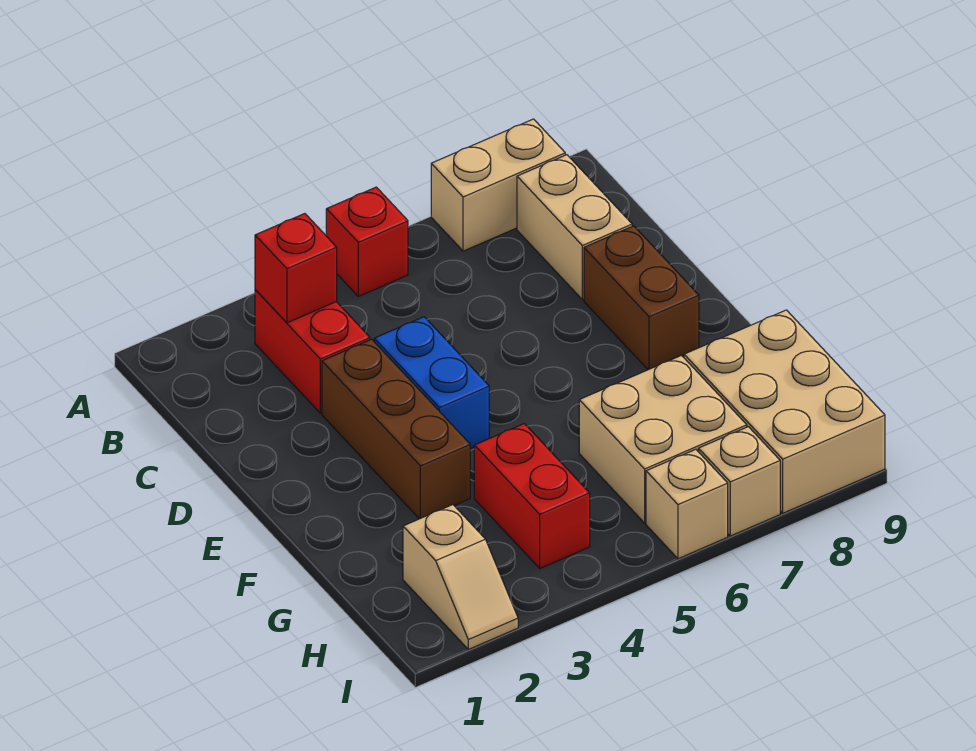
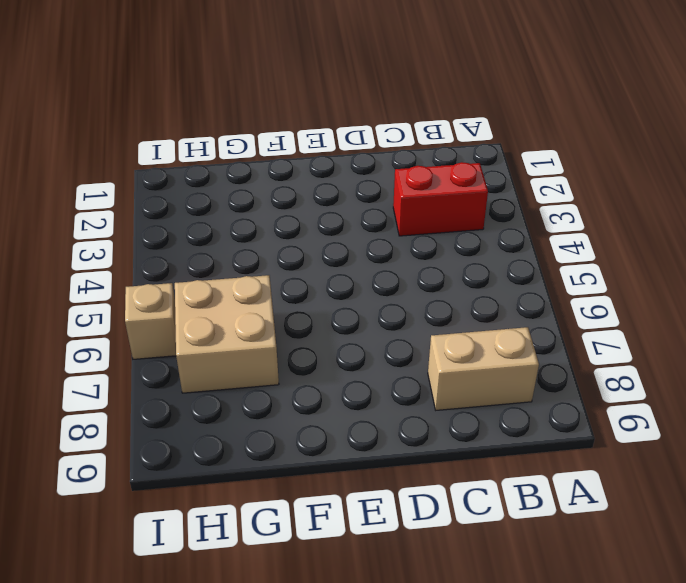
none -> red 1x1 brick [326,187,408,296]
none -> tan 1x2 brick [431,119,565,251]
none -> brown 1x3 brick [322,339,470,519]

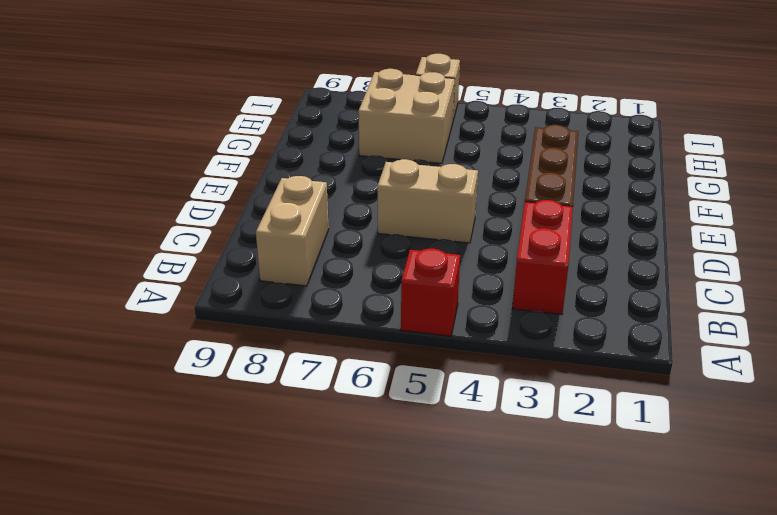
tan 1x2 brick [377,159,478,243] -> tan 1x2 brick moved to [431,119,565,251]
none -> blue 1x2 brick [374,317,489,448]
none -> brown 1x2 brick [584,226,699,370]
none -> red 1x2 brick [474,424,590,568]

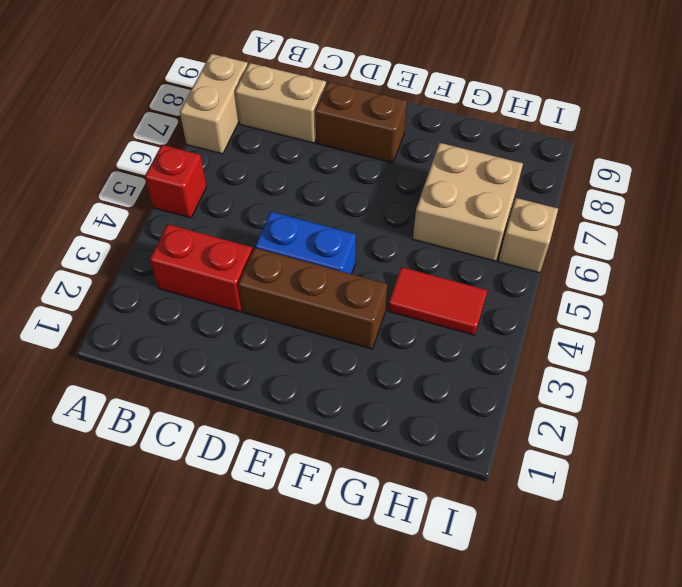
red 1x2 tile [388,267,488,335] -> red 1x2 brick [474,424,590,568]
none -> tan 2x3 brick [684,310,885,513]
none -> tan 1x2 slope [403,505,518,649]
none -> tan 1x1 brick [699,427,780,536]

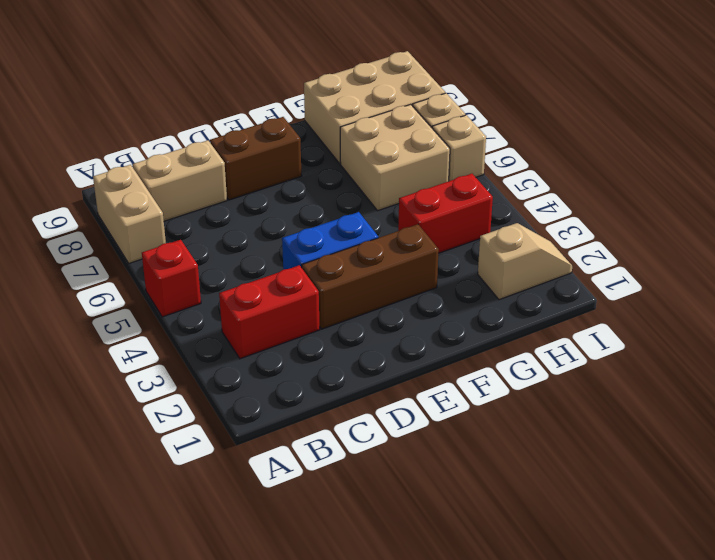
none -> red 1x1 brick [255,214,337,323]

